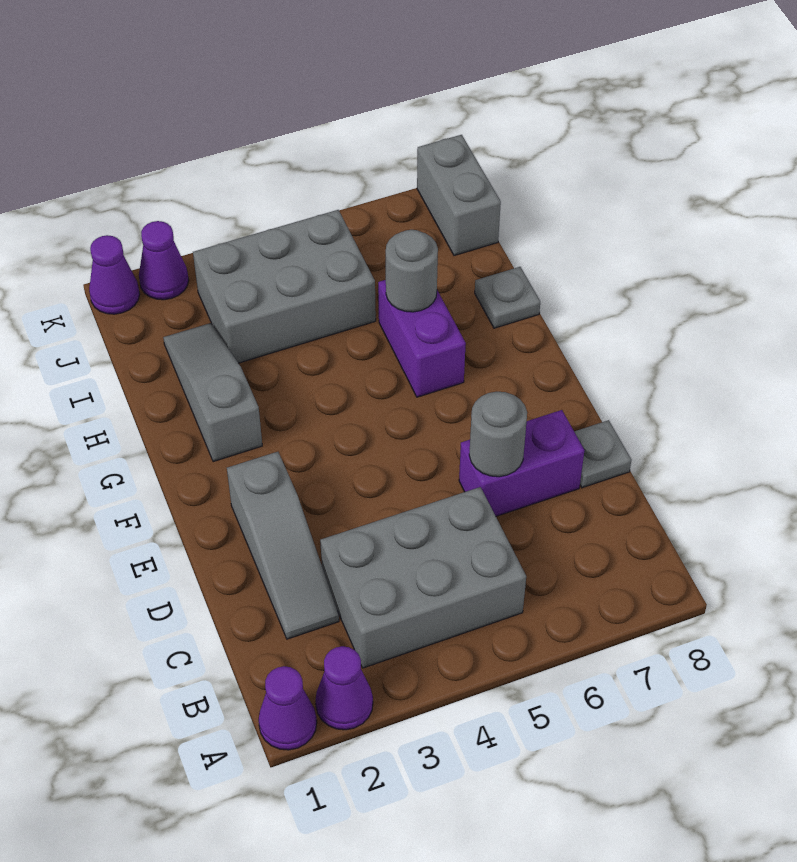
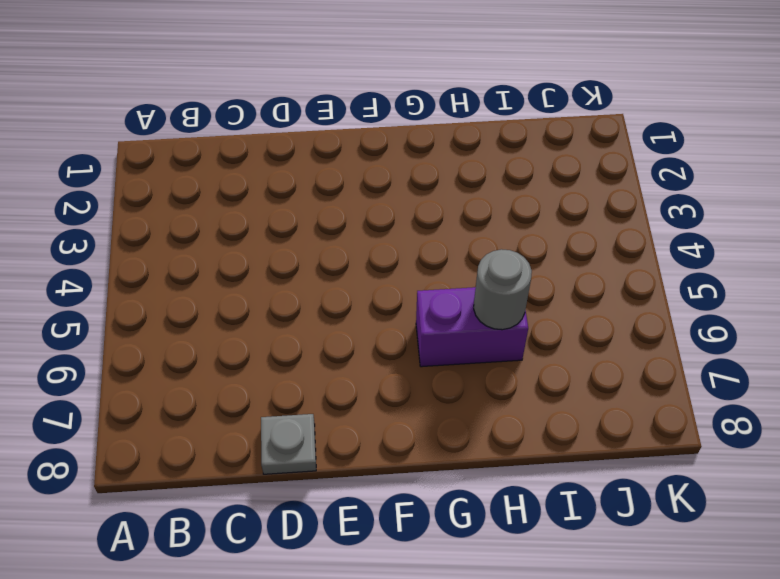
none -> purple 1x1 cone [259,666,317,750]
none -> purple 1x1 cone [316,646,373,730]
none -> grey 2x3 brick [320,487,526,668]

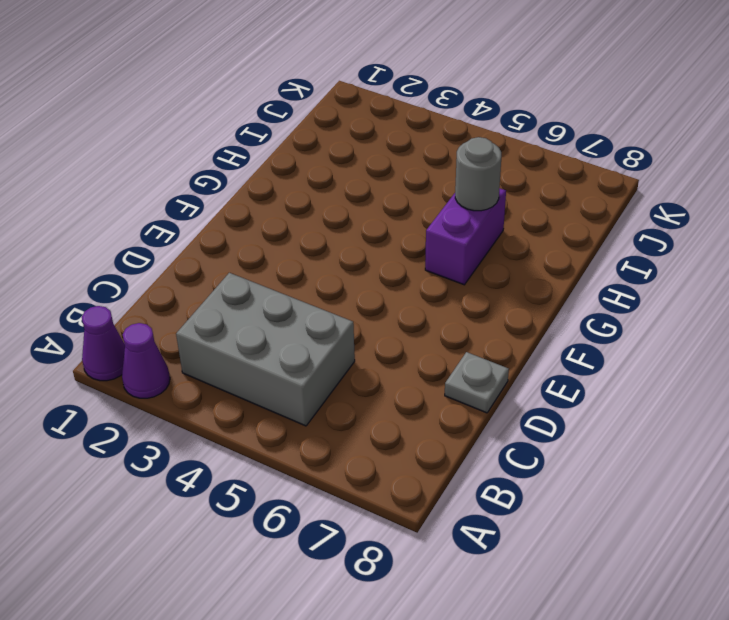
none -> grey 1x3 slope [227,452,339,639]
none -> purple 1x2 brick [459,410,584,516]
none -> grey 1x3 slope [163,323,262,462]

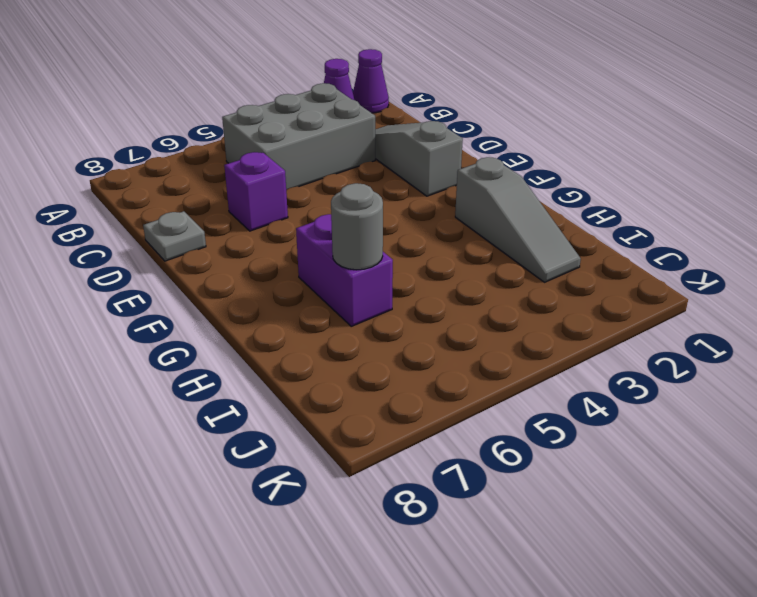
purple 1x1 brick [224,152,288,231] -> purple 1x2 brick [459,410,584,516]
none -> grey 1x1 plate [475,267,540,328]
none -> grey 2x3 brick [193,210,376,363]
none -> grey 1x2 brick [417,135,501,256]

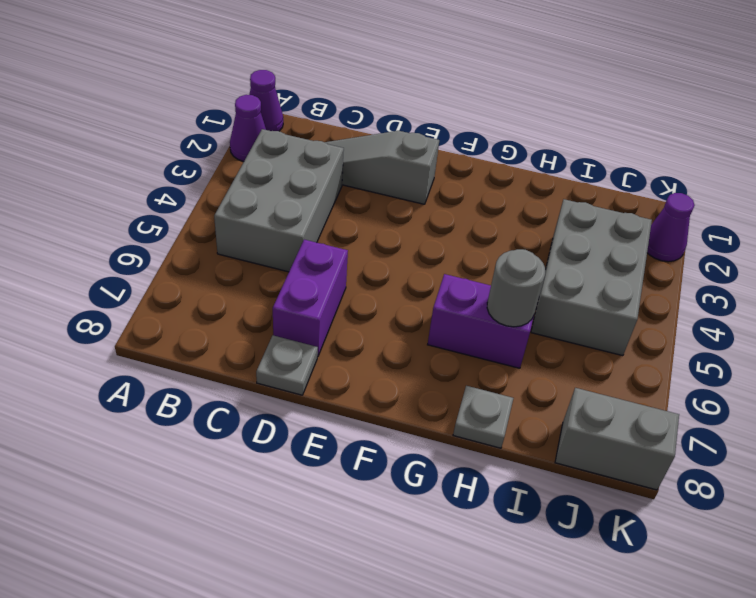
none -> grey 1x3 slope [163,323,262,462]
none -> purple 1x1 cone [89,235,140,314]
none -> grey 1x1 round brick [469,392,527,477]

